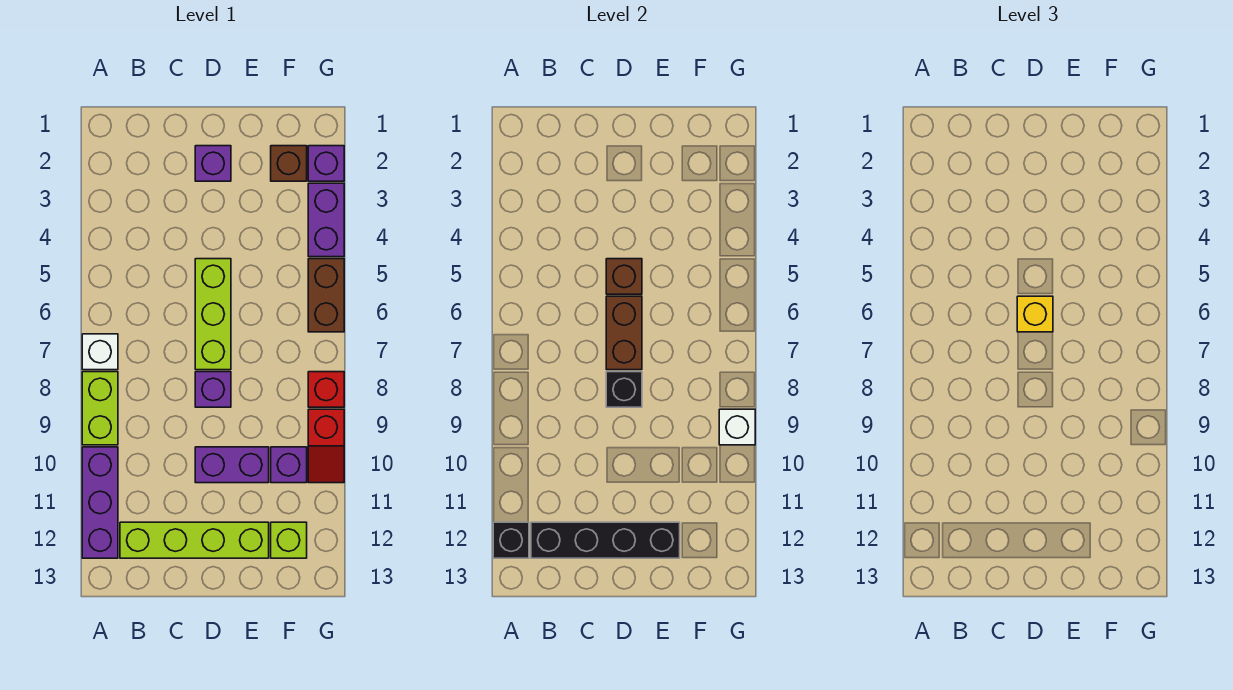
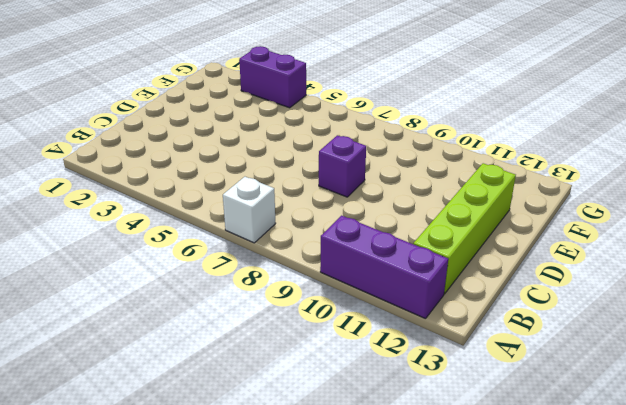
none -> lime 1x2 brick [82,372,118,445]
none -> purple 1x1 brick [195,146,231,181]
none -> lime 1x3 brick [195,259,231,370]

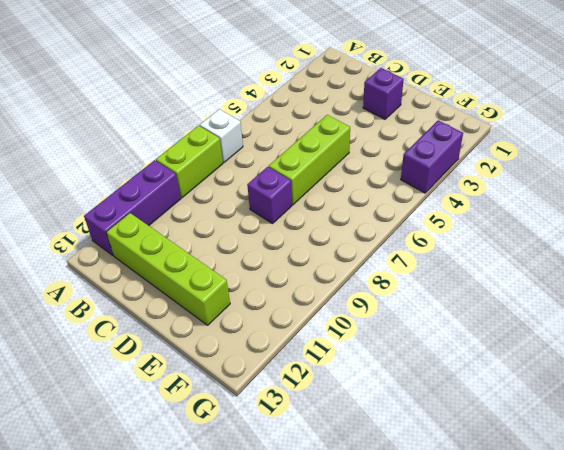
none -> purple 1x2 brick [195,447,269,483]
none -> brown 1x1 brick [271,146,307,181]
none -> purple 1x1 brick [271,447,307,483]

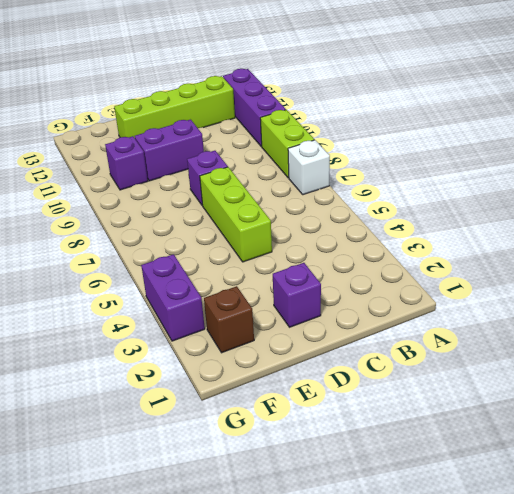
none -> lime 1x1 brick [271,522,307,558]
none -> purple 1x1 brick [308,146,344,181]
none -> brown 1x2 brick [308,259,344,332]

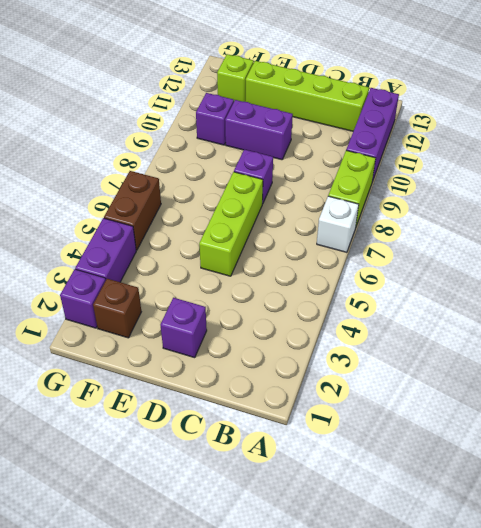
none -> red 1x1 brick [308,372,344,407]
none -> red 1x2 slope [308,409,344,483]
none -> black 1x1 brick [493,522,529,558]

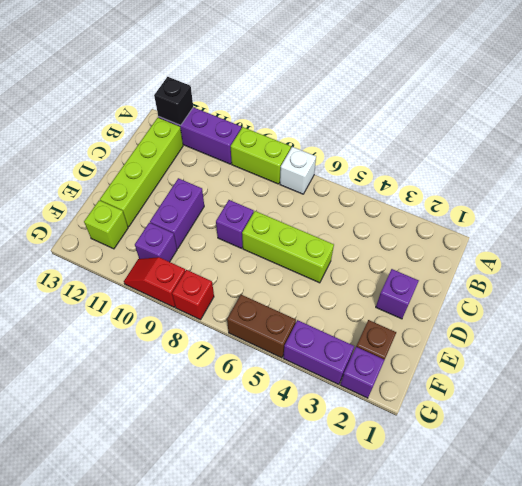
none -> black 1x4 brick [531,522,680,558]
none -> brown 1x1 brick [606,259,642,294]
none -> brown 1x2 brick [606,296,642,370]

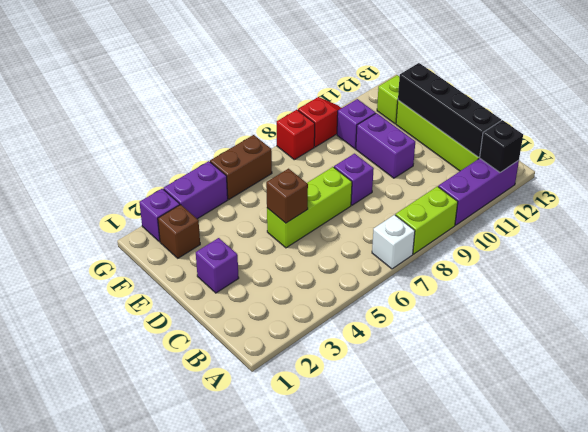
none -> brown 1x2 brick [606,296,642,370]
none -> black 1x1 brick [606,372,642,407]
none -> white 1x1 brick [719,409,755,445]

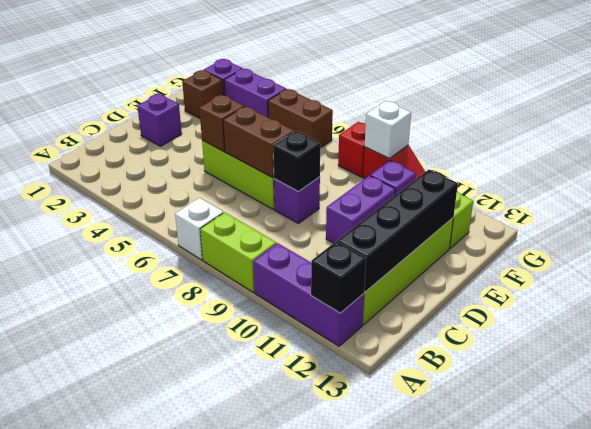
none -> yellow 1x1 brick [1017,296,1053,332]

